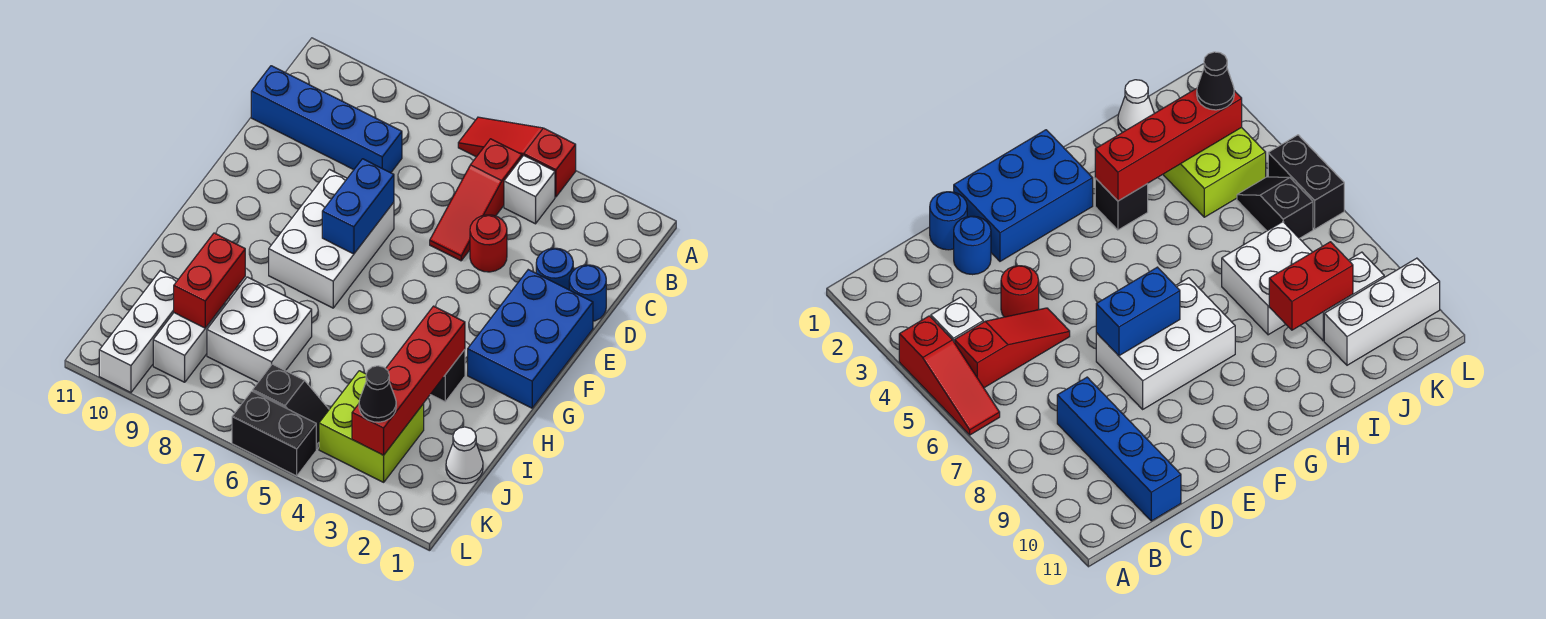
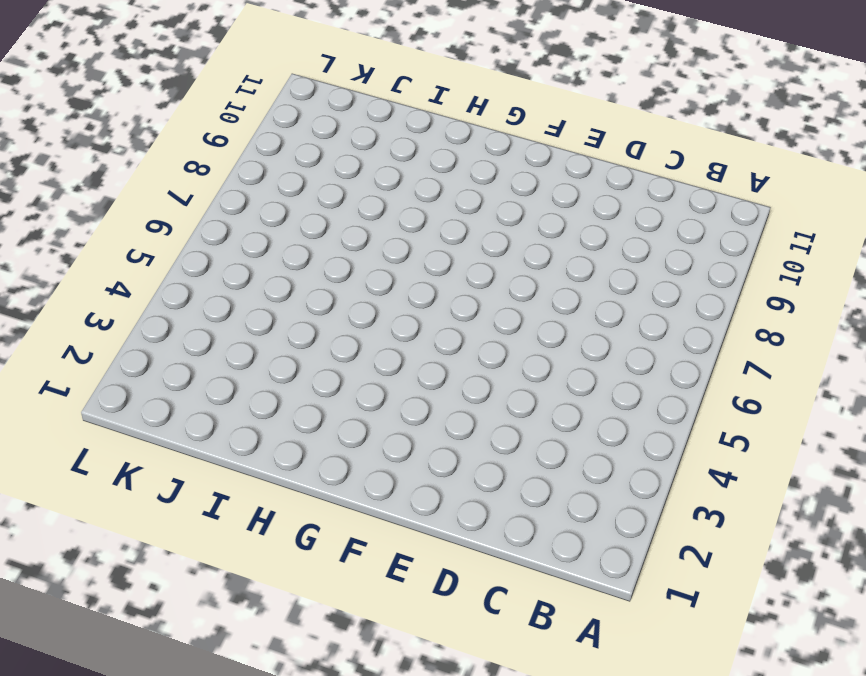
none -> red 1x3 slope [458,117,576,197]
none -> white 1x1 brick [504,156,555,224]
none -> red 1x3 slope [430,139,522,261]

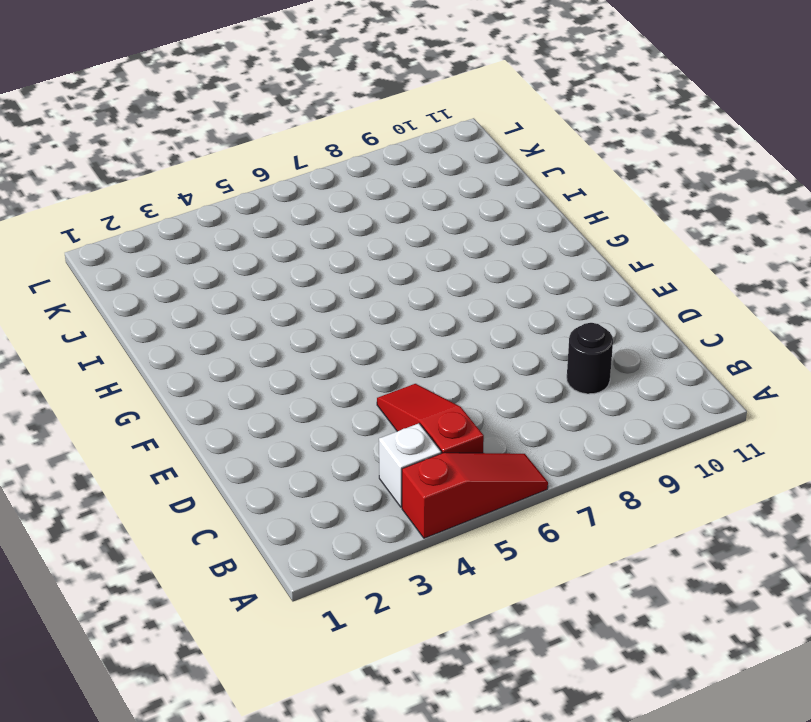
black 1x1 round brick [567,323,613,394] -> blue 1x4 brick [251,66,402,173]
none -> blue 1x1 round brick [569,265,606,321]
none -> blue 1x1 round brick [536,248,573,290]
none -> red 1x1 round brick [470,215,507,272]

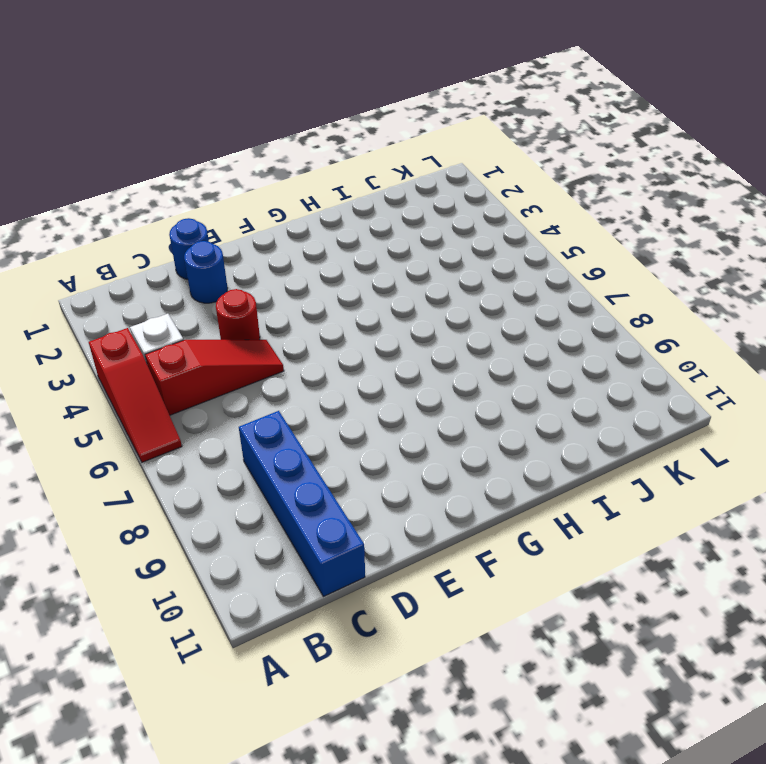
none -> blue 2x3 brick [468,270,593,408]
none -> white 2x3 brick [269,169,394,308]
none -> black 1x1 brick [430,350,465,402]

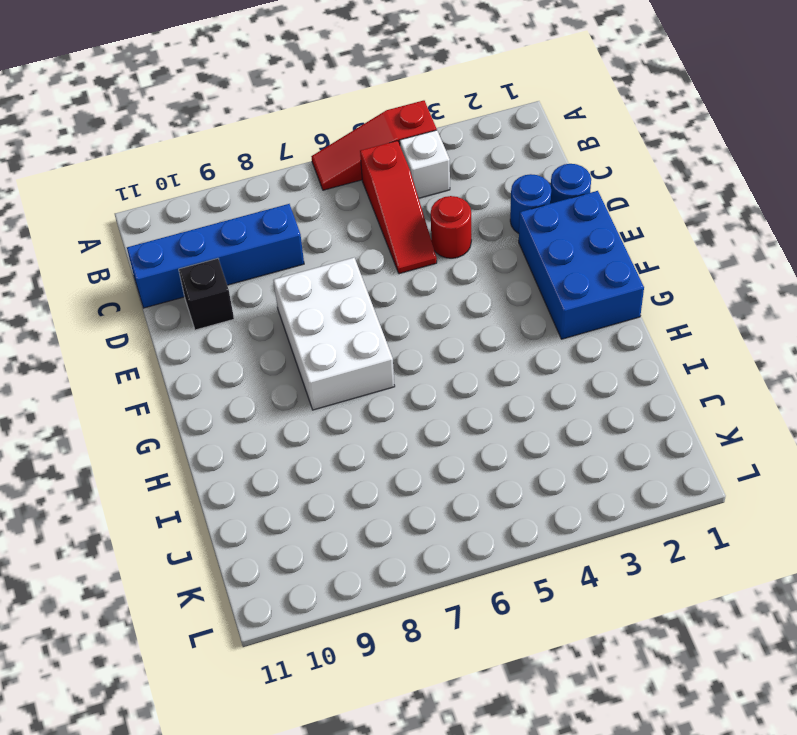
black 1x1 brick [179,258,234,330] -> black 1x1 brick moved to [430,350,465,402]
none -> white 2x2 brick [207,277,312,382]
none -> white 1x1 cone [446,427,483,483]
none -> lime 2x2 brick [319,371,424,482]

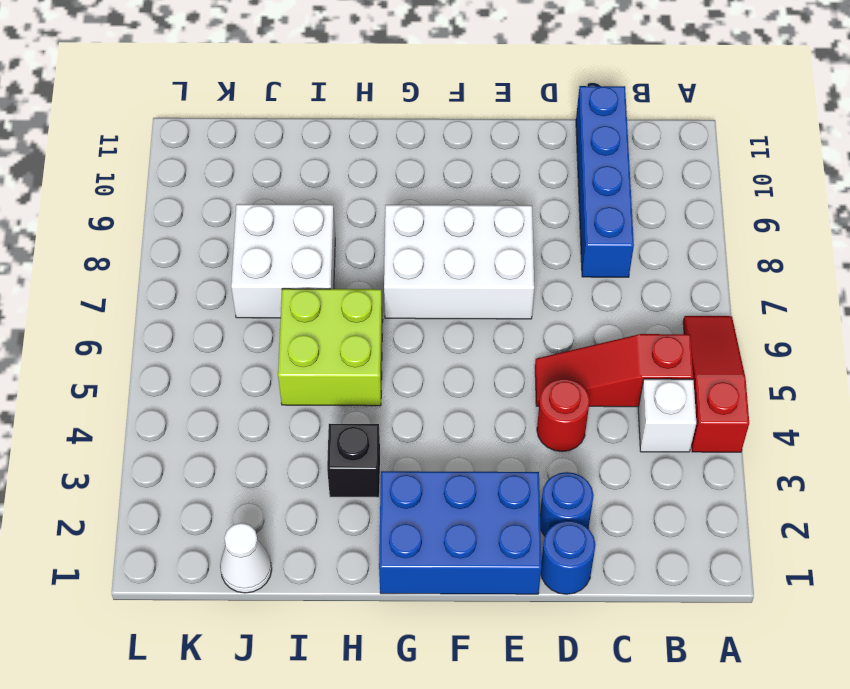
lime 2x2 brick [278,289,383,406] -> lime 2x2 brick moved to [319,371,424,482]
none -> white 1x2 brick [153,303,225,382]
none -> white 1x3 brick [99,271,178,393]
none -> black 1x2 slope [253,364,329,449]

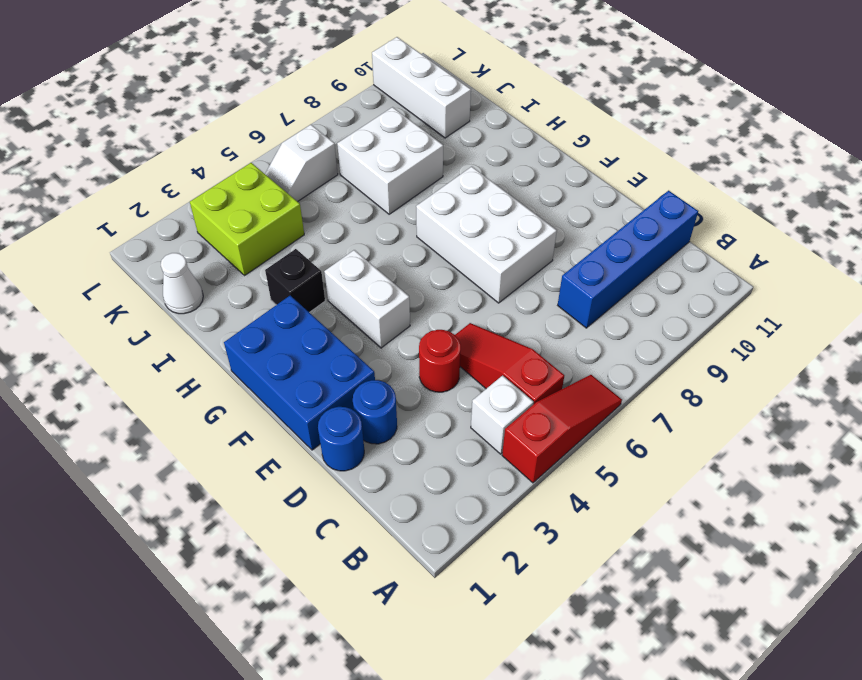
white 1x2 brick [324,250,410,348] -> white 1x2 brick moved to [153,303,225,382]
white 1x2 slope [265,125,338,202] -> black 1x2 slope [253,364,329,449]
none -> black 1x2 brick [232,391,316,476]
none -> blue 1x2 brick [322,159,394,254]
none -> red 1x4 brick [352,306,465,455]

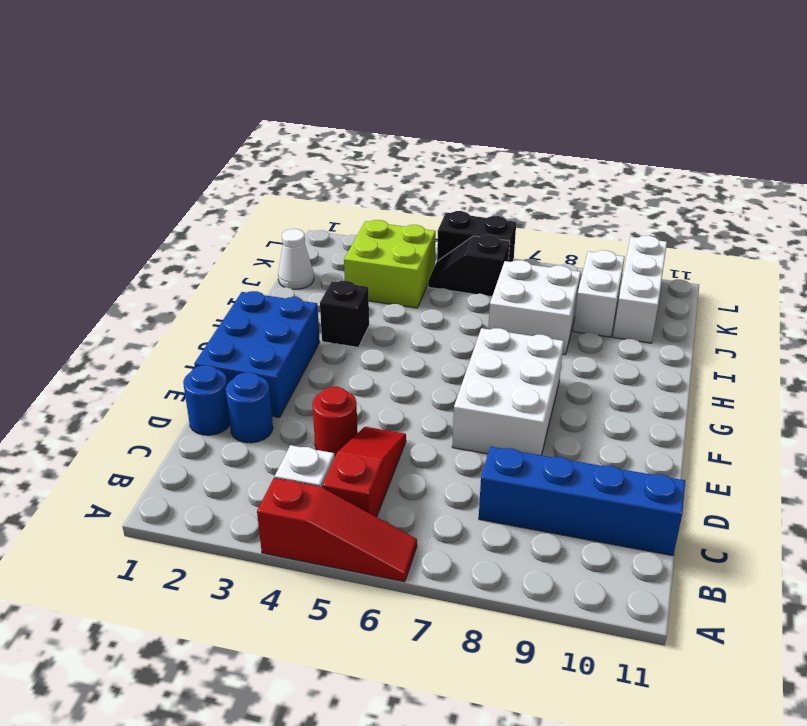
none -> blue 1x2 brick [322,159,394,254]
none -> red 1x4 brick [352,306,465,455]
none -> red 1x2 brick [174,233,245,328]

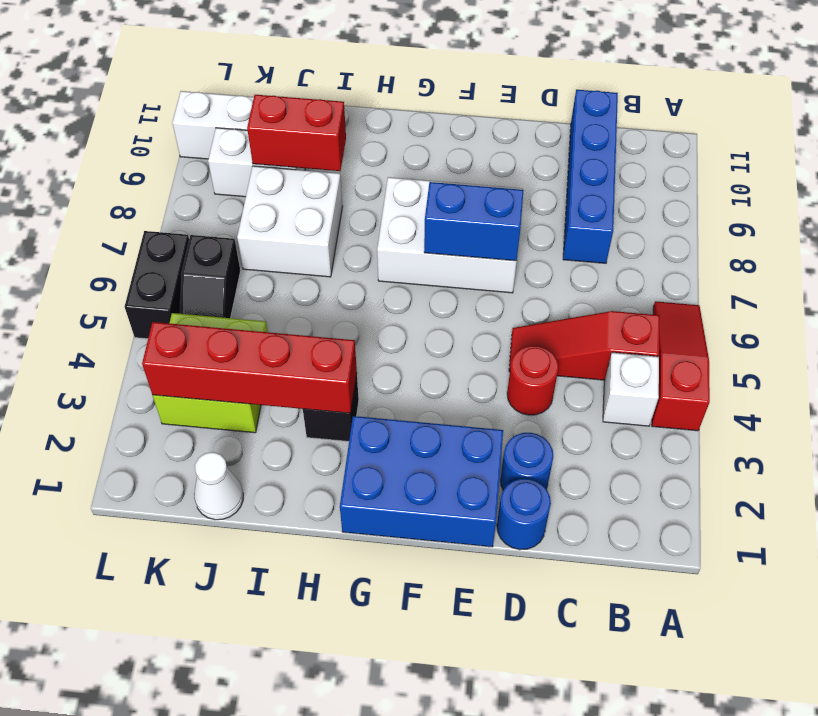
none -> black 1x1 cone [359,366,396,422]

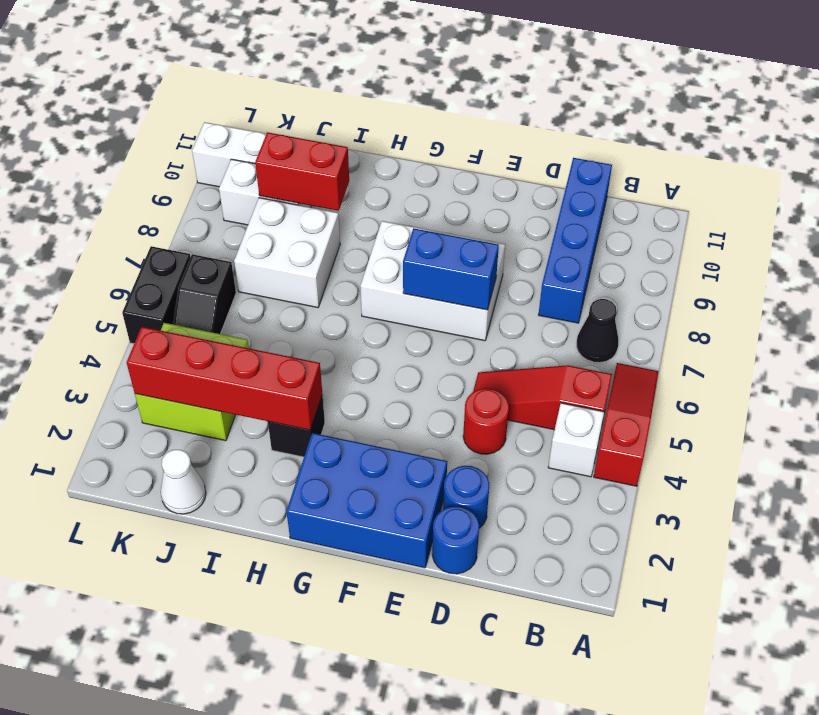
black 1x1 cone [577,299,618,363] -> black 1x1 cone moved to [359,366,396,422]

